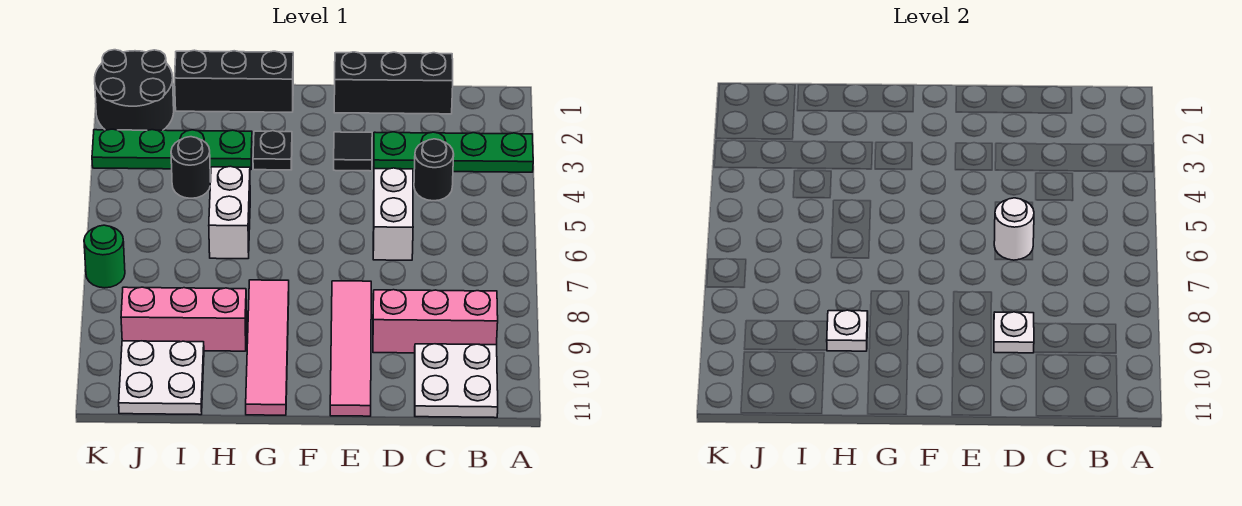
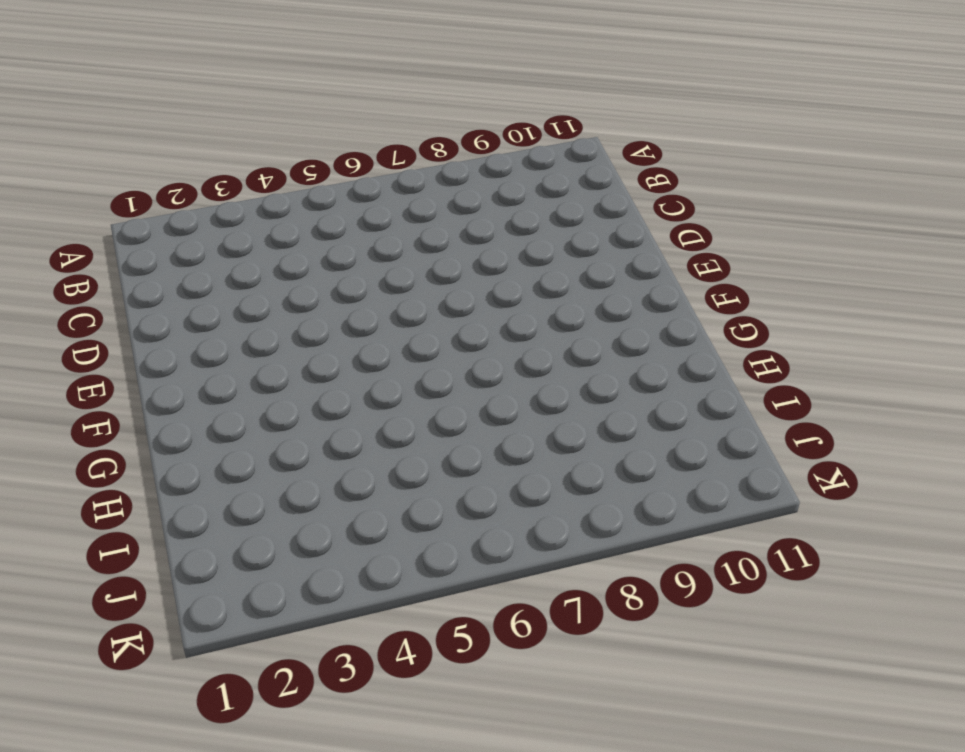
none -> green 1x4 plate [374,132,533,172]
none -> pink 1x3 brick [373,290,498,353]
none -> white 2x2 plate [415,344,498,418]

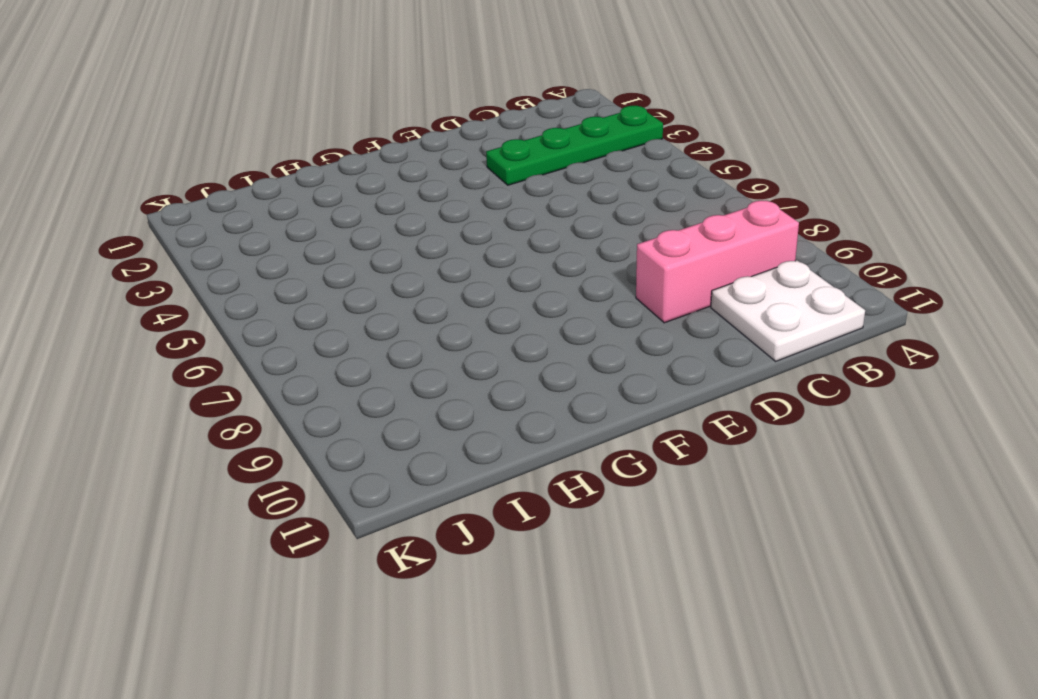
none -> black 1x3 brick [334,52,453,114]
none -> black 1x1 round brick [414,139,454,201]
none -> white 1x2 brick [373,168,413,260]

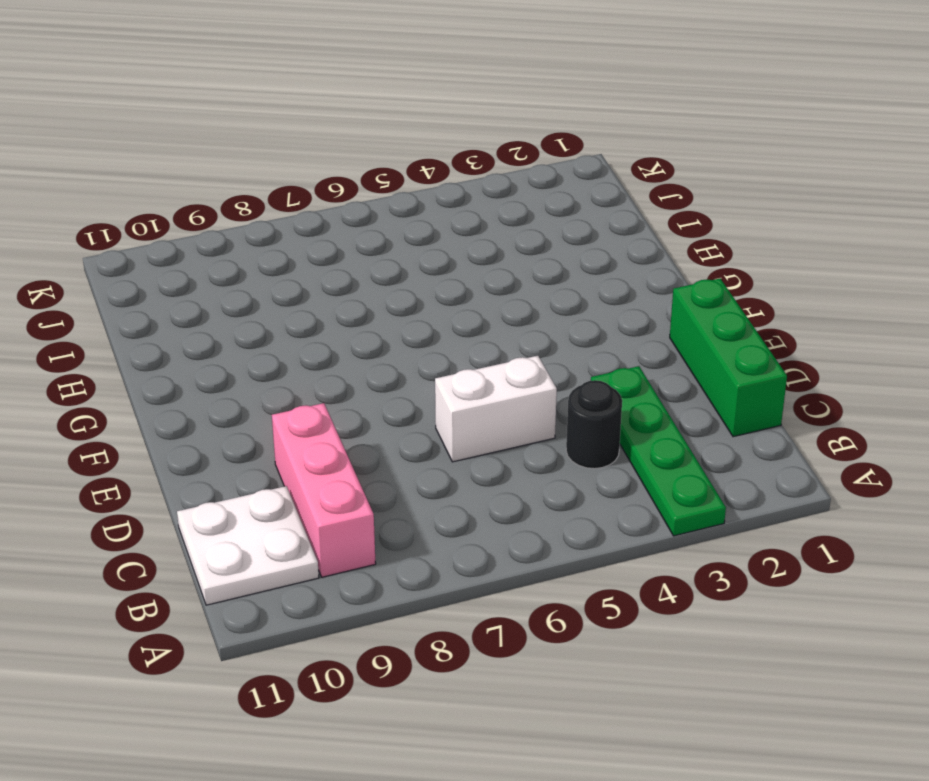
green 1x3 brick [670,278,787,437] -> black 1x3 brick [334,52,453,114]
none -> black 1x1 tile [334,132,372,171]
none -> pink 1x4 tile [330,281,371,416]
none -> black 1x3 brick [175,50,293,112]

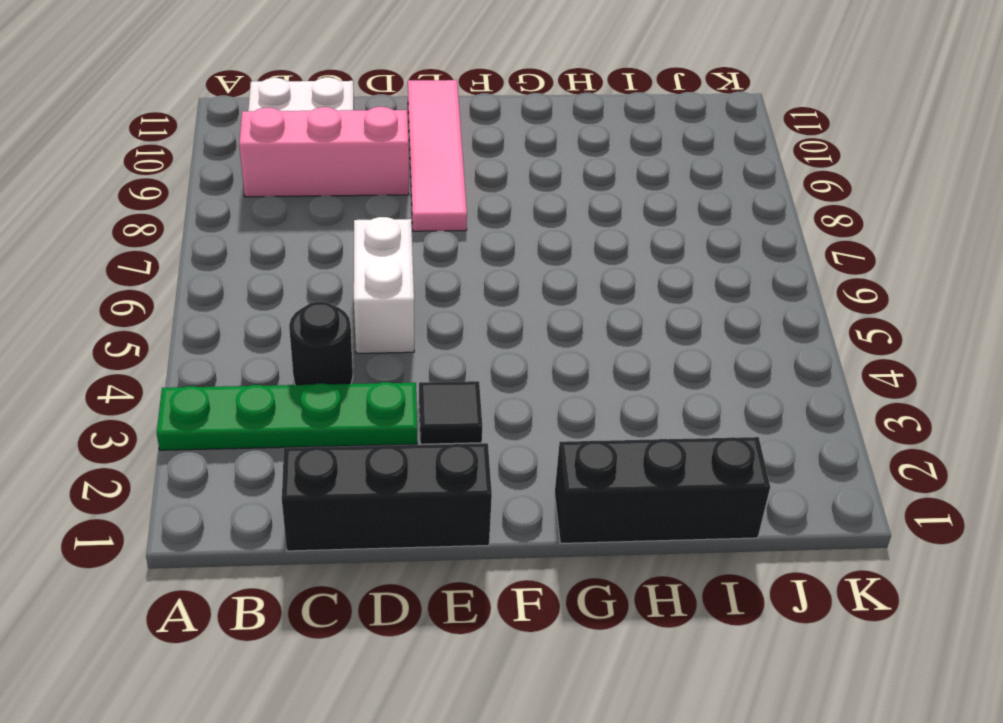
none -> black 1x1 plate [253,131,292,170]
none -> pink 1x4 tile [246,280,289,415]
none -> green 1x4 plate [92,129,252,170]

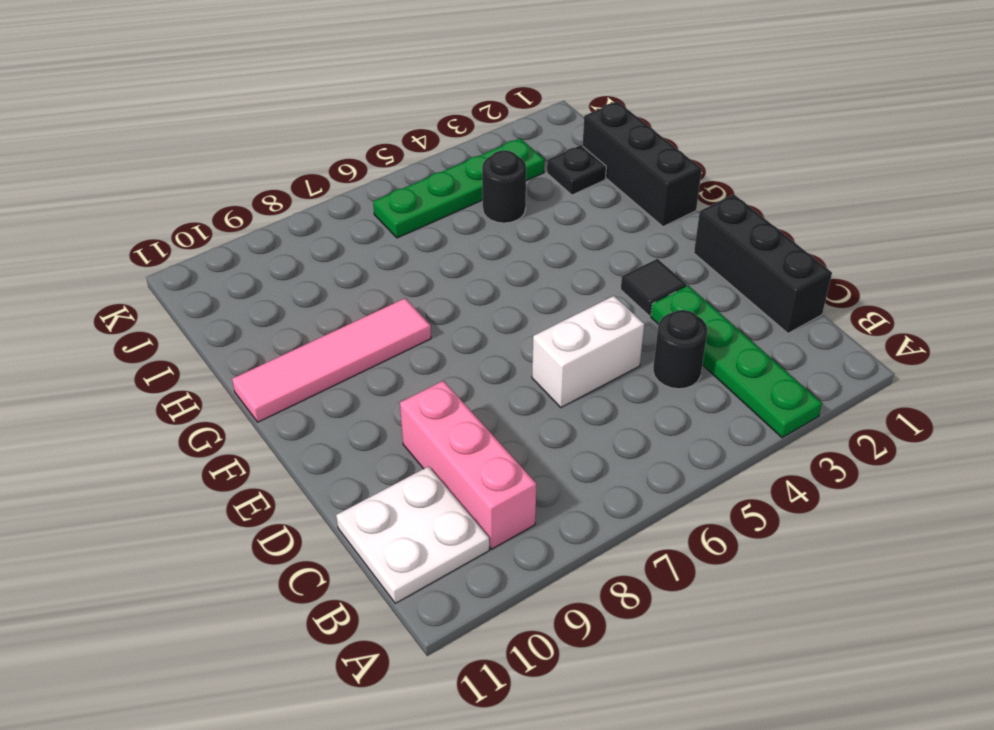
black 1x1 plate [547,145,606,195] -> black 1x1 plate moved to [253,131,292,170]
green 1x4 plate [373,138,544,238] -> green 1x4 plate turned to [92,129,252,170]
none -> pink 1x4 tile [330,281,371,416]
none -> white 1x2 brick [209,166,250,259]
none -> pink 1x3 brick [121,287,247,351]

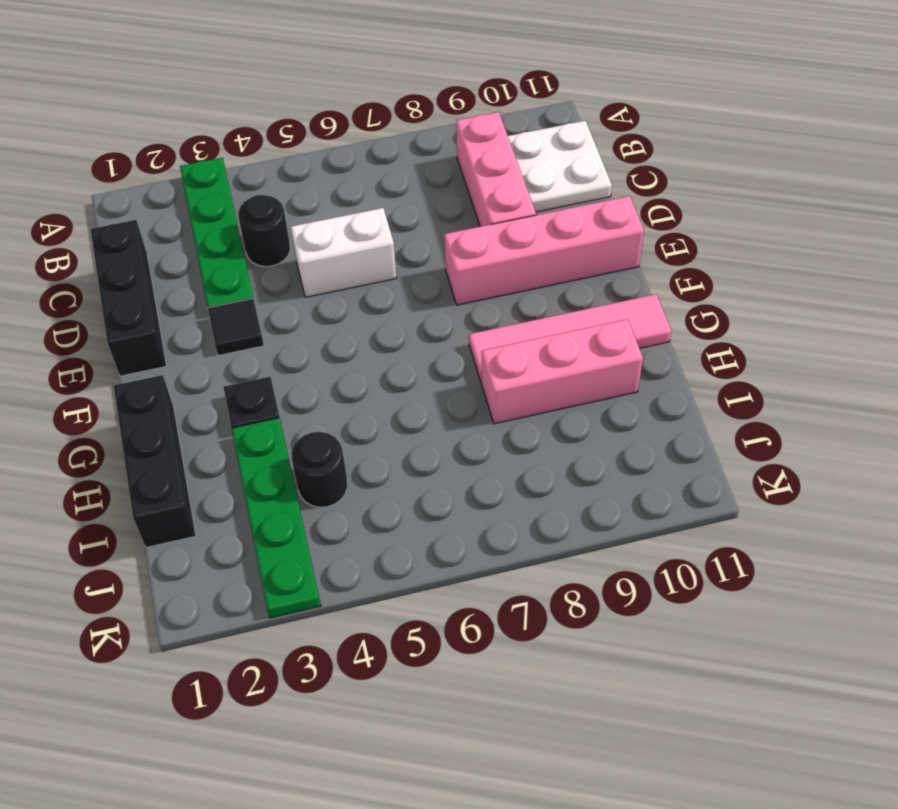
pink 1x4 brick [444,196,644,305] -> pink 1x4 tile [330,281,371,416]
pink 1x3 brick [481,319,643,424] -> pink 1x3 brick turned to [121,287,247,351]
none -> white 1x2 brick [209,166,250,259]
none -> white 2x2 plate [119,341,204,415]
none -> black 2x2 round brick [95,50,174,130]

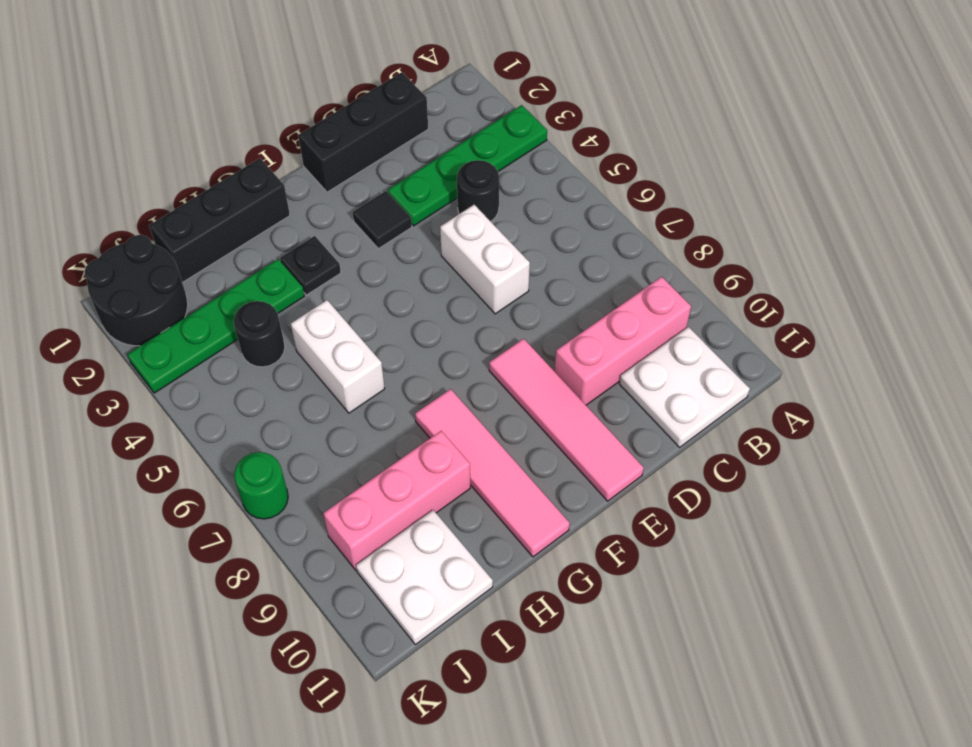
none -> white 1x1 round brick [994,198,1034,260]
none -> white 1x1 plate [994,312,1034,353]
none -> white 1x1 plate [827,310,868,351]

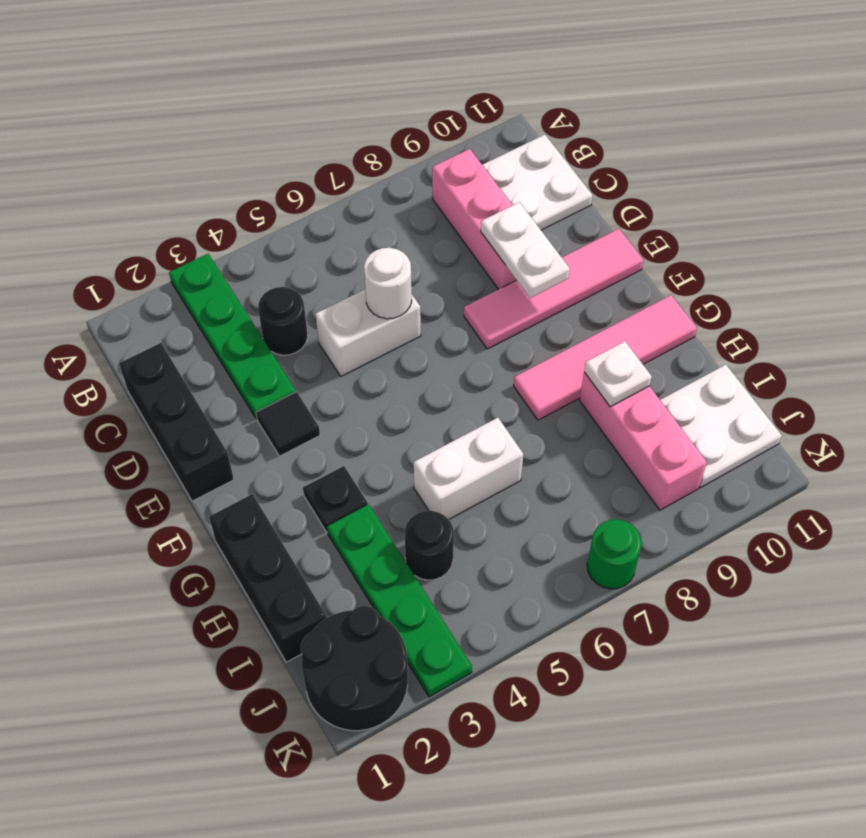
white 1x2 plate [481,202,570,298] -> white 1x1 plate [994,312,1034,353]

